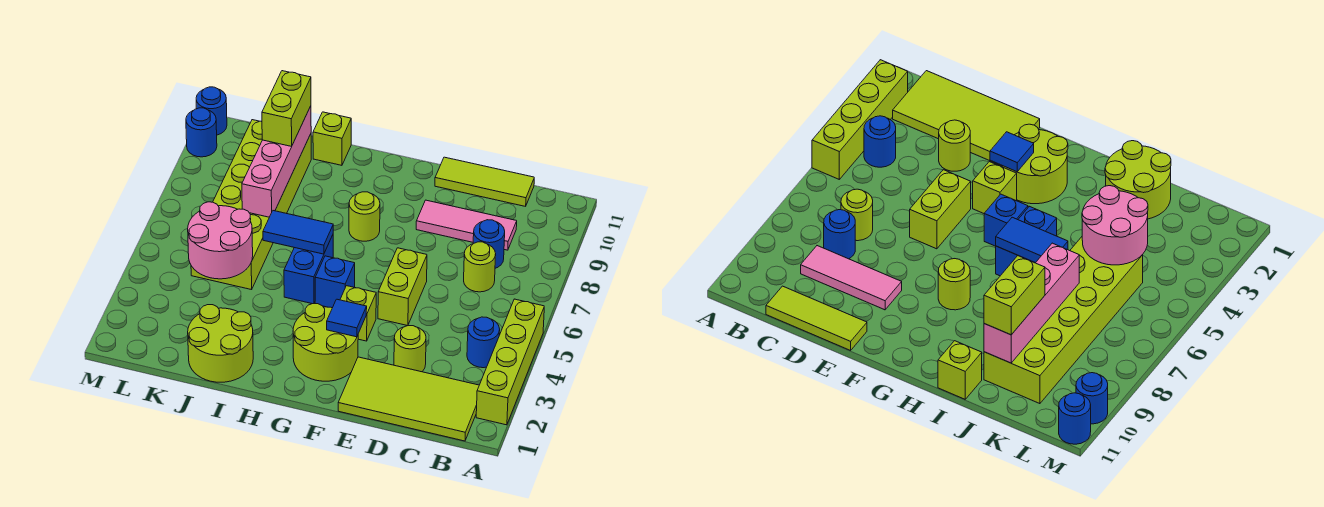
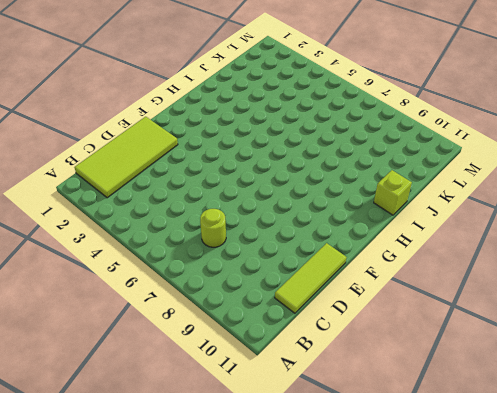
none -> lime 1x4 brick [476,299,544,425]
none -> blue 1x1 round brick [467,317,500,368]
none -> blue 1x1 round brick [473,220,505,268]

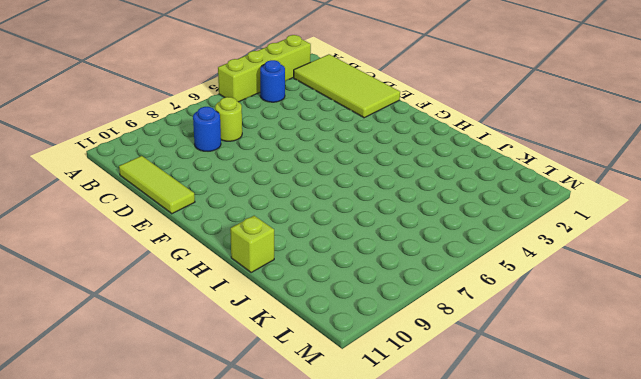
none -> pink 1x3 tile [416,200,517,250]
none -> lime 1x1 round brick [394,326,426,372]
none -> lime 1x2 brick [378,248,427,326]

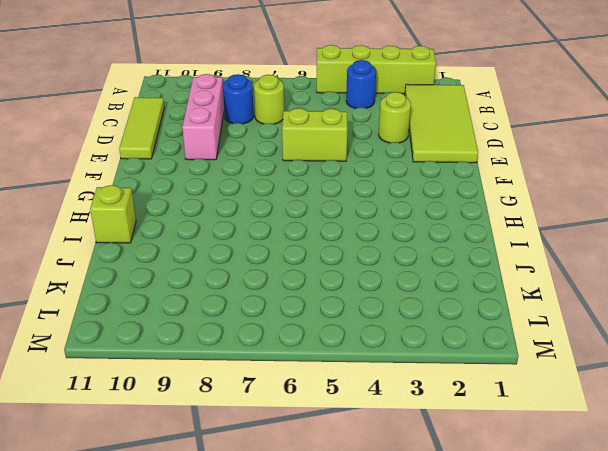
pink 1x3 brick [182,74,224,160] -> pink 1x3 tile [416,200,517,250]
none -> lime 2x2 round brick [293,304,358,381]
none -> lime 1x1 brick [340,286,376,341]
none -> blue 1x1 brick [315,256,355,308]

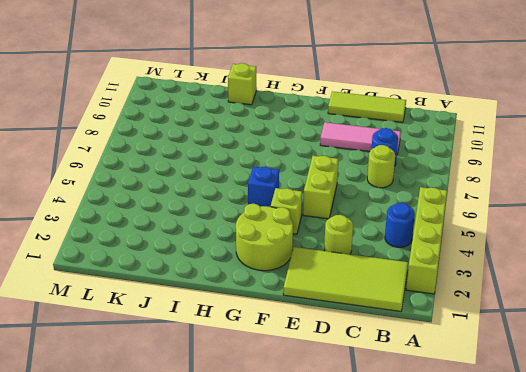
none -> lime 1x1 round brick [349,192,380,241]
none -> blue 1x2 brick [284,235,333,304]
none -> lime 2x2 round brick [188,305,253,382]

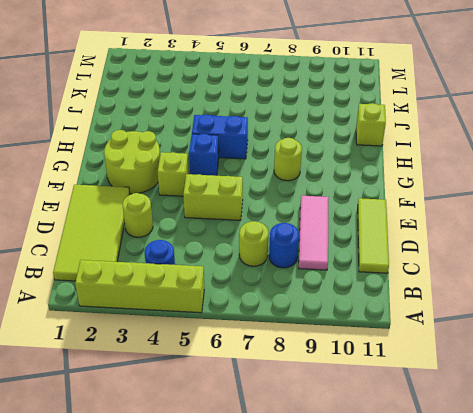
none -> lime 2x2 round brick [188,305,253,382]
none -> lime 2x6 brick [191,120,311,290]
none -> blue 1x1 round brick [186,108,217,157]

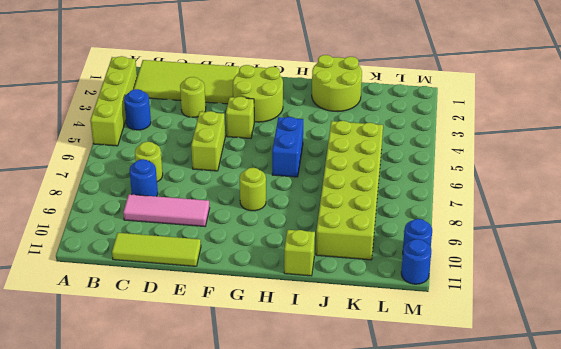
none -> blue 1x1 brick [315,256,355,308]
none -> blue 1x1 tile [327,299,367,337]
none -> blue 1x2 tile [263,211,333,254]

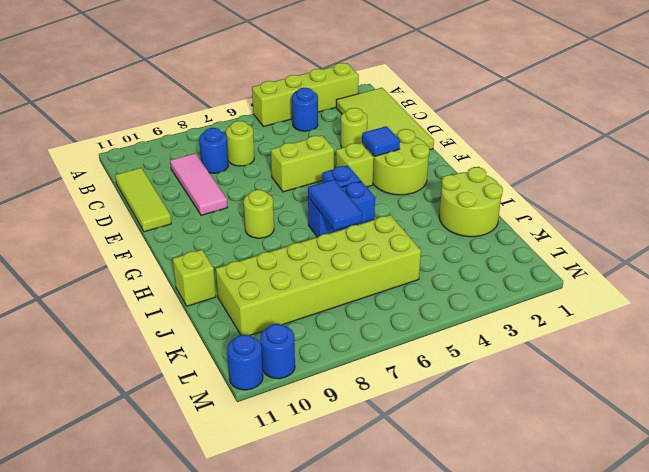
none -> pink 2x2 round brick [188,202,253,279]
none -> pink 1x4 brick [242,106,311,217]
none -> lime 1x2 brick [262,71,311,147]

